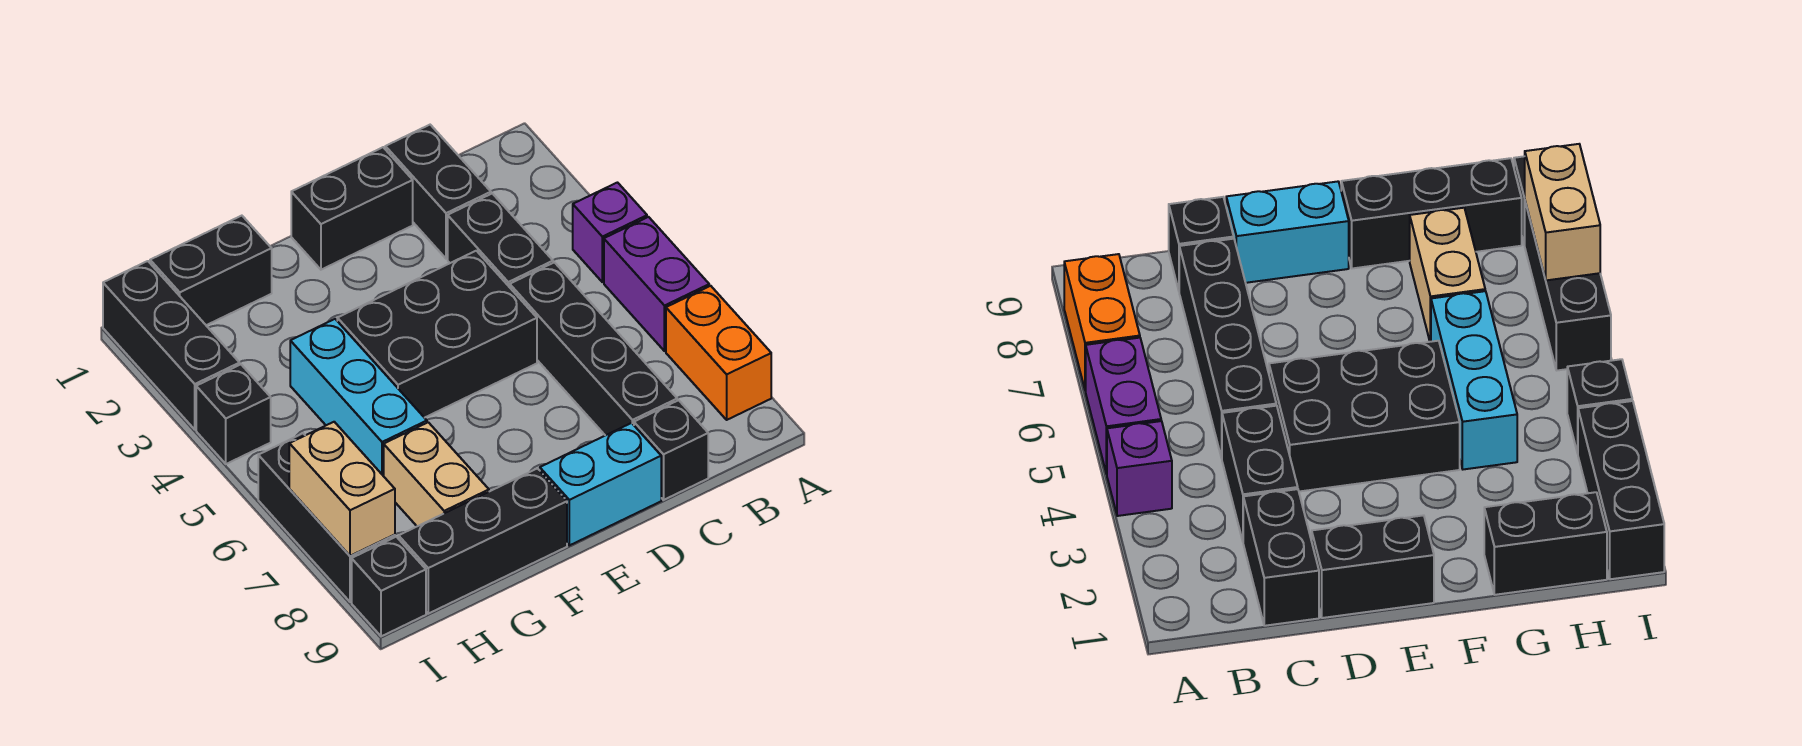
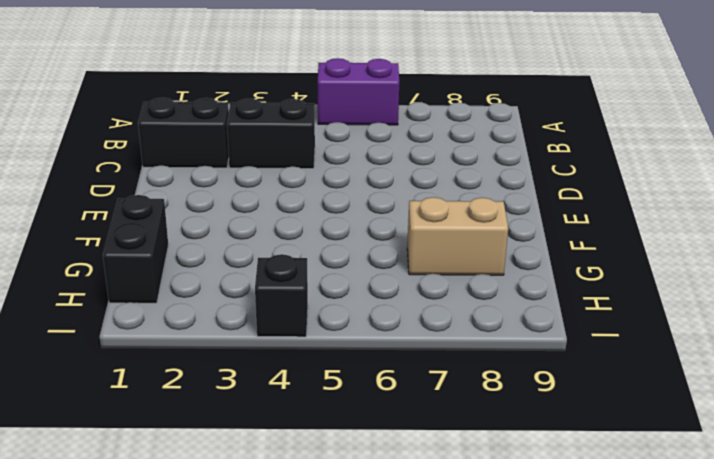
none -> purple 1x1 brick [573,183,647,282]
none -> orange 1x2 brick [666,286,771,420]
none -> black 1x4 brick [510,262,677,435]

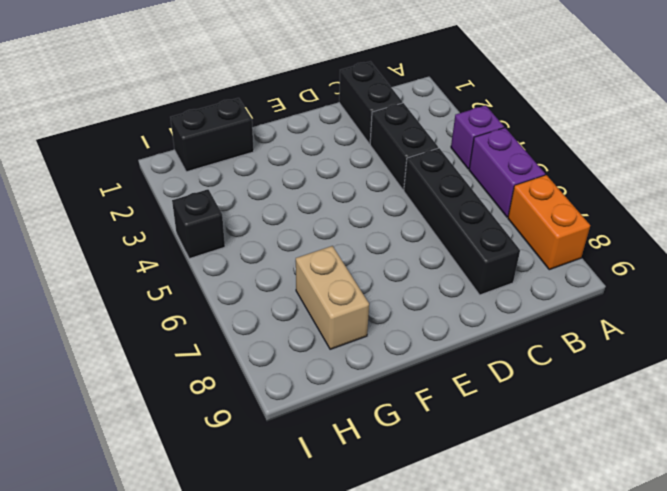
none -> black 1x1 brick [634,400,708,500]
none -> black 1x2 brick [291,147,413,270]
none -> black 2x3 brick [337,251,537,418]

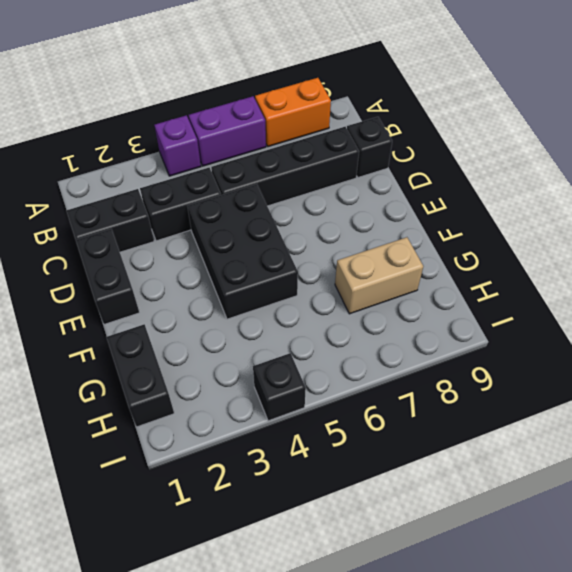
none -> cyan 1x2 brick [540,423,661,545]
none -> black 1x3 brick [399,469,567,614]
none -> cyan 1x3 brick [290,319,427,476]

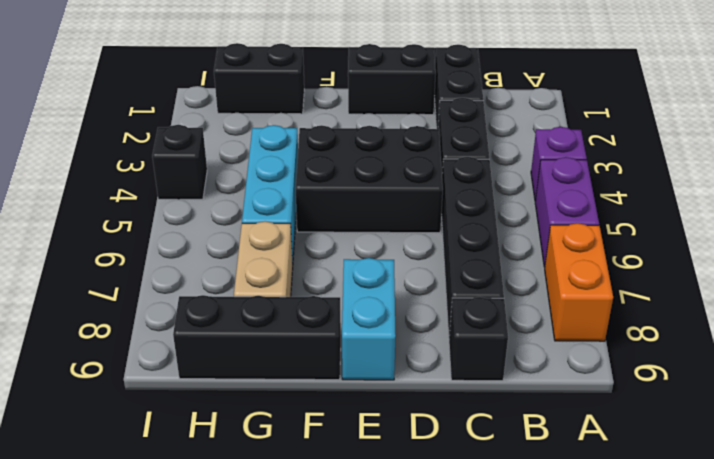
cyan 1x2 brick [342,258,396,380] -> cyan 1x2 brick turned to [540,423,661,545]
none -> black 1x3 brick [103,261,240,429]
none -> black 1x3 brick [258,433,395,602]
none -> black 1x1 brick [352,537,426,636]

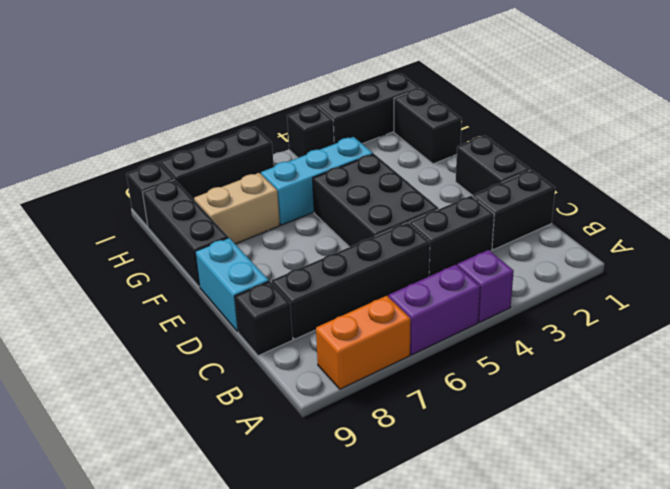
none -> tan 1x2 brick [289,422,395,556]

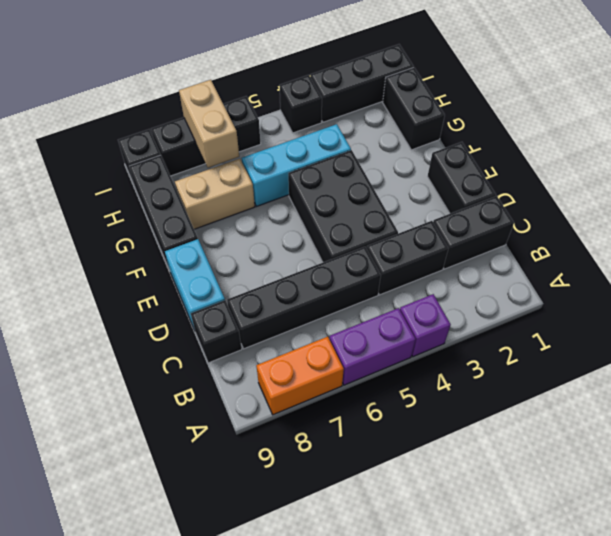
tan 1x2 brick [179,80,239,168] -> tan 1x2 brick turned to [289,422,395,556]

